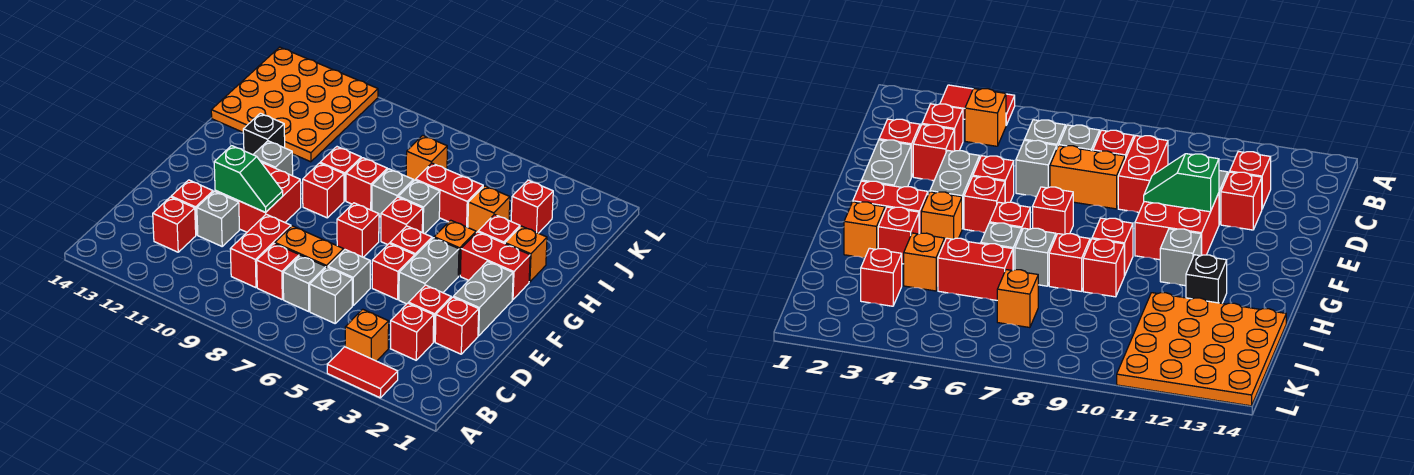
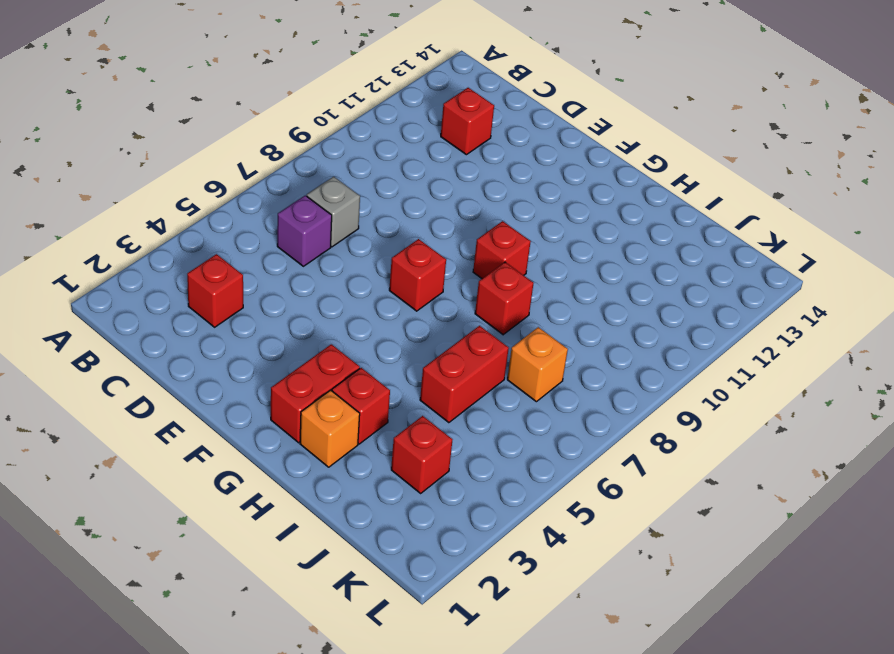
purple 1x1 brick [277,195,332,266] -> grey 1x1 brick [310,267,352,323]
none -> red 1x2 tile [327,347,398,398]
none -> orange 1x1 brick [345,309,389,361]
none -> red 1x1 brick [257,244,299,299]
none -> red 1x2 brick [230,214,291,288]

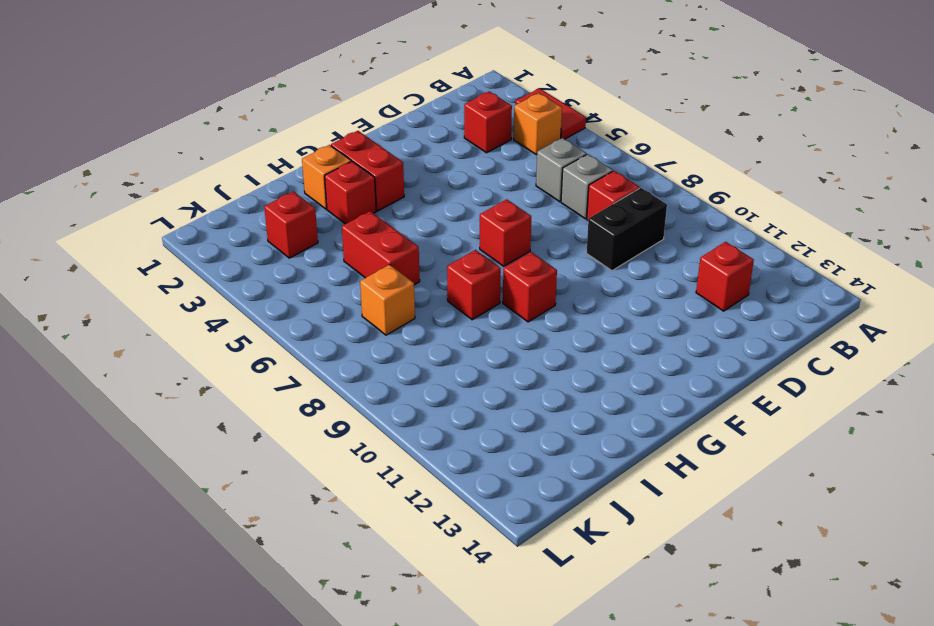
black 1x2 brick [586,188,667,271] -> red 1x2 brick [230,214,291,288]
none -> red 1x1 brick [435,297,479,354]
none -> red 1x1 brick [409,285,451,342]
none -> grey 1x1 brick [328,250,370,305]
none -> orange 1x2 brick [275,226,344,267]

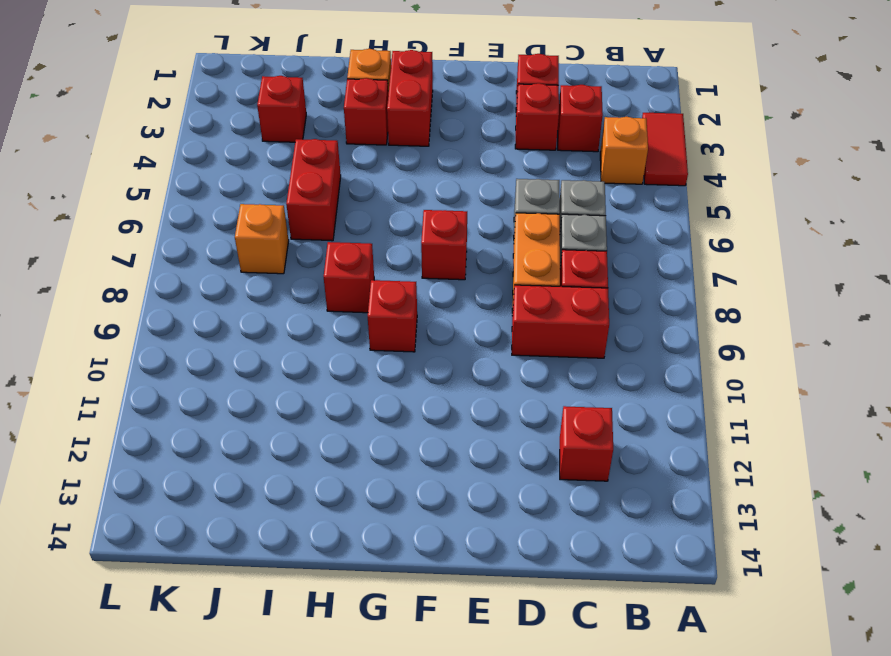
none -> grey 1x1 brick [197,191,239,246]
none -> red 1x1 brick [171,180,213,235]
none -> grey 1x2 brick [453,261,513,336]
none -> grey 1x2 brick [399,238,459,304]

